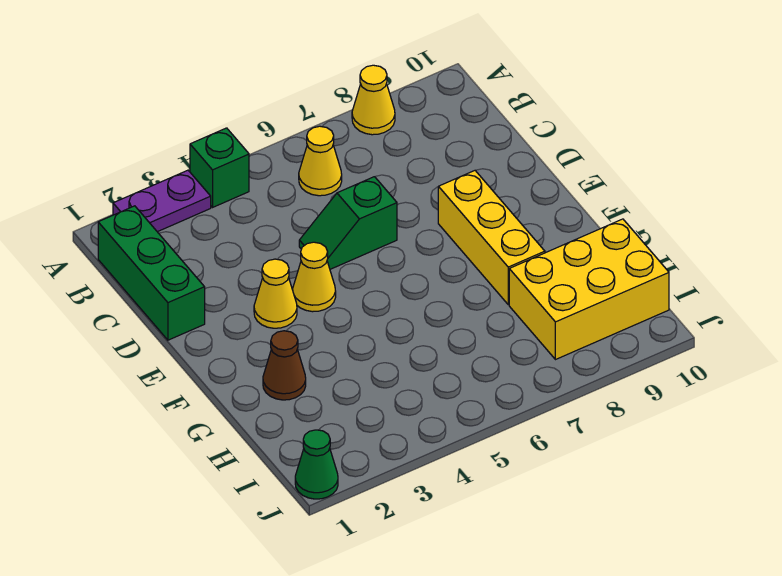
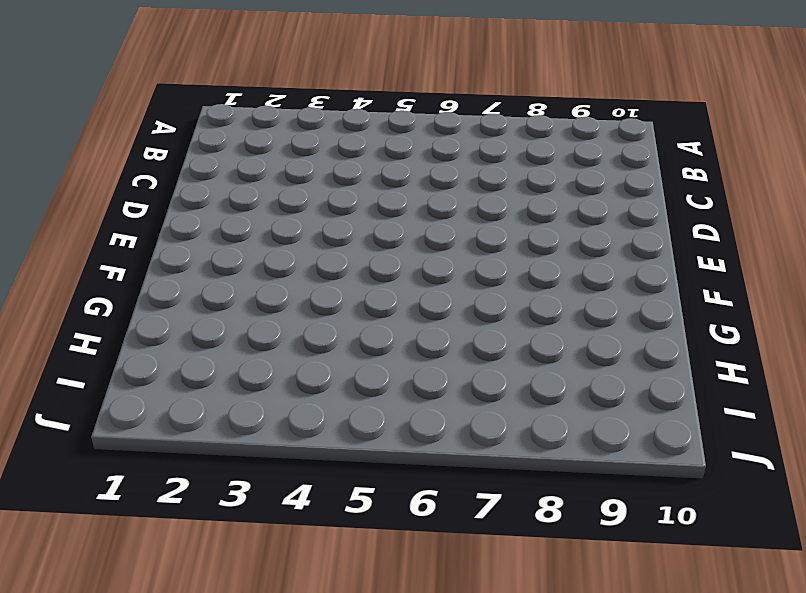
none -> purple 1x2 plate [113,170,211,232]
none -> green 1x1 brick [190,128,249,207]
none -> yellow 1x1 cone [352,65,395,135]

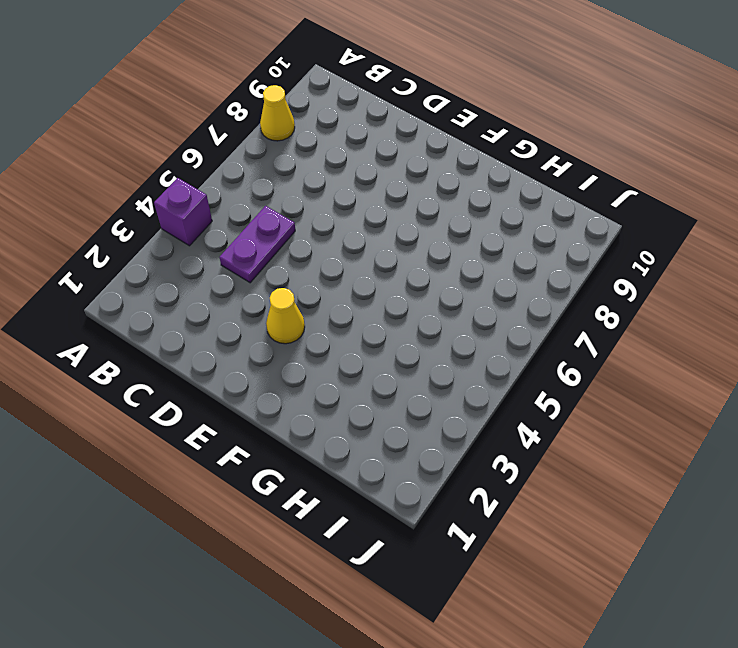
purple 1x1 brick [154,178,212,246] -> green 1x1 brick [190,128,249,207]
purple 1x2 plate [219,206,295,283] -> purple 1x2 plate moved to [113,170,211,232]
none -> green 1x3 brick [98,206,205,340]
none -> yellow 1x1 cone [299,126,342,196]
none -> green 1x2 slope [299,177,397,269]

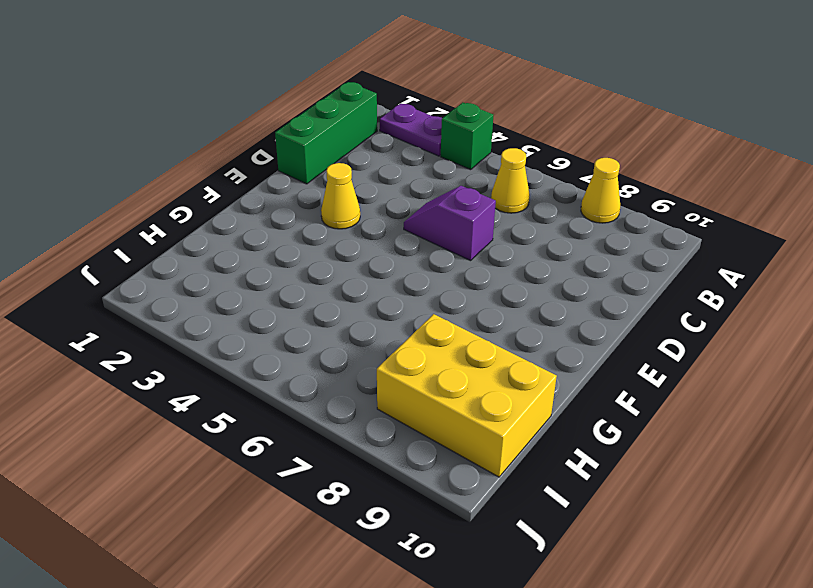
purple 1x2 slope [404,186,496,261] -> green 1x2 slope [299,177,397,269]
none -> yellow 1x1 cone [293,242,336,312]
none -> yellow 1x3 brick [438,171,545,305]
none -> brown 1x1 cone [263,331,306,400]

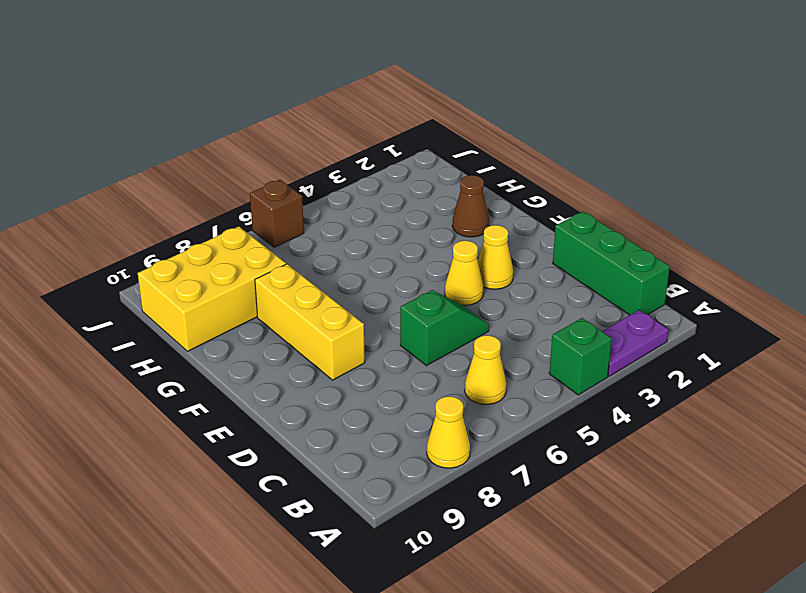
brown 1x1 brick [250,180,304,247] -> none
none -> green 1x1 cone [295,430,338,499]

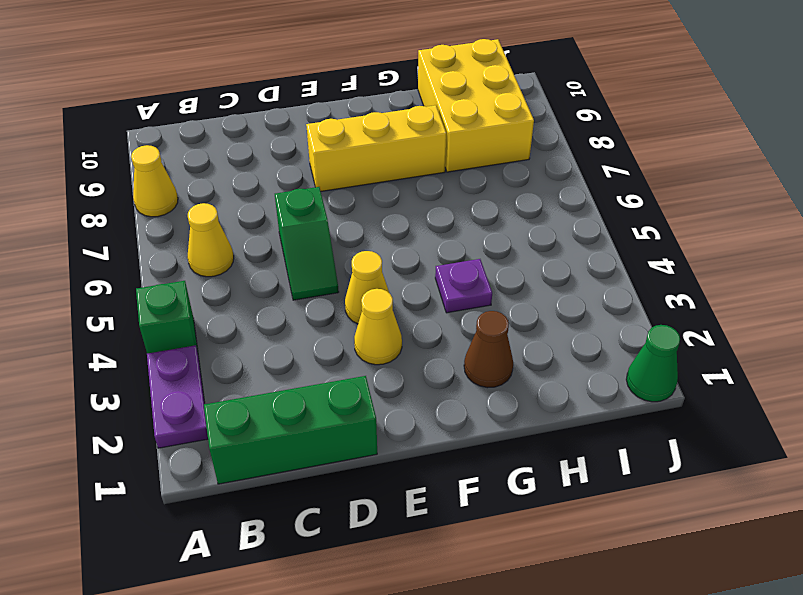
purple 1x1 plate [435,259,492,313] -> none

